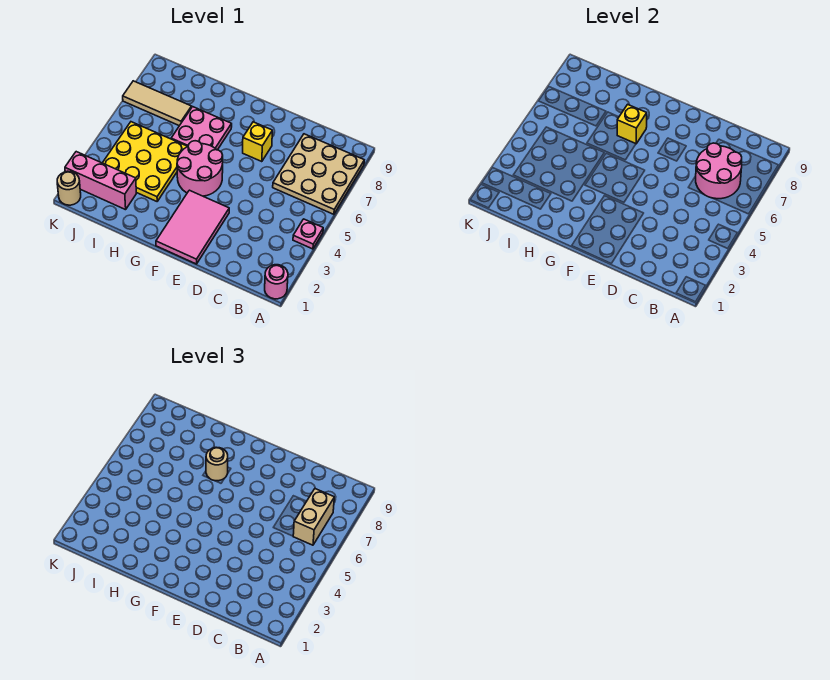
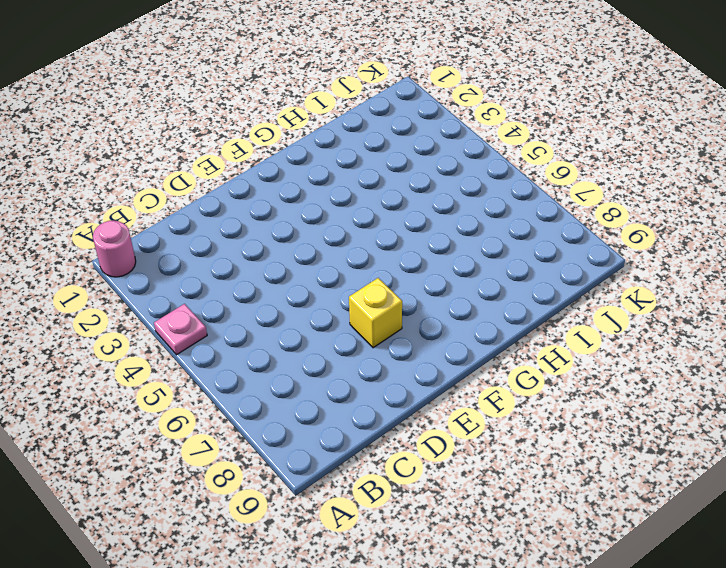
none -> tan 3x3 plate [273,134,364,214]
none -> pink 2x3 tile [156,190,229,264]
none -> pink 2x2 round brick [177,141,223,196]

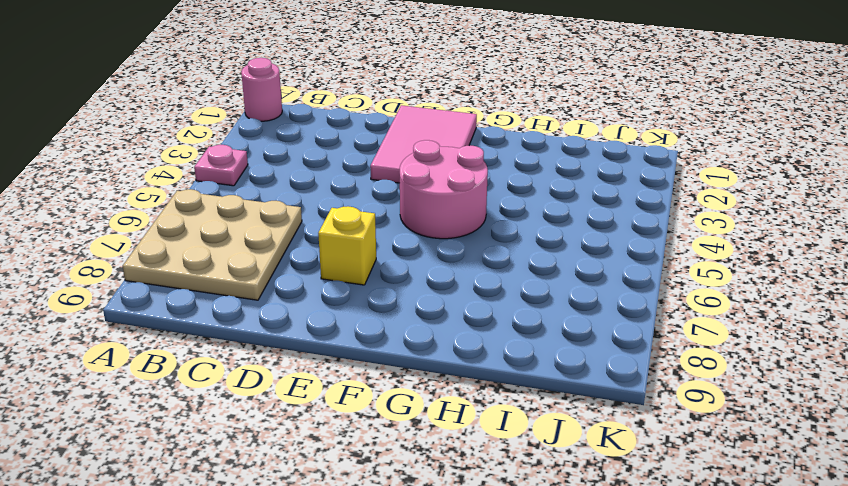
none -> pink 2x2 plate [171,107,232,150]
none -> yellow 3x3 plate [103,122,187,201]
none -> pink 1x3 brick [65,152,136,210]

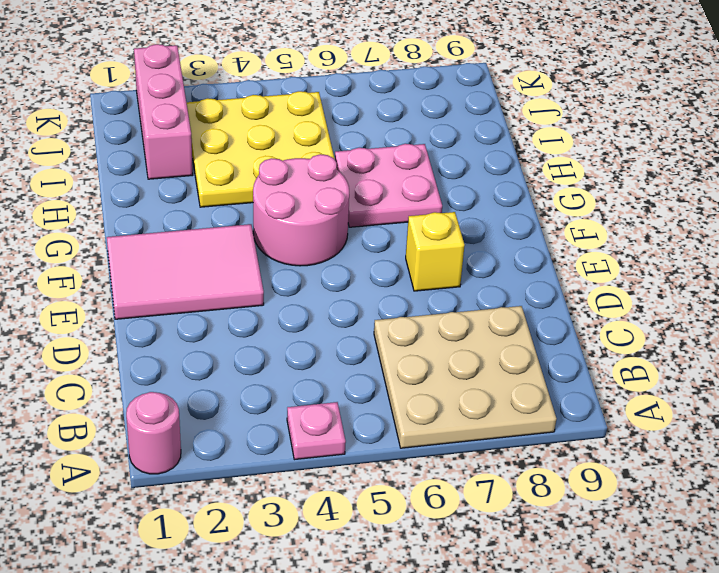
none -> tan 1x3 tile [123,81,192,126]
none -> tan 1x1 round brick [57,171,81,205]
none -> pink 2x2 round brick [696,143,742,199]

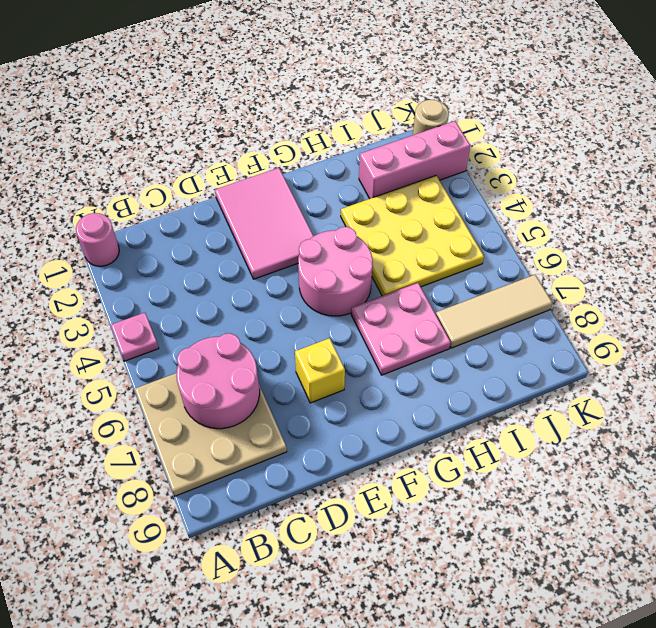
none -> yellow 1x1 brick [617,104,647,144]
none -> tan 1x2 brick [293,489,334,545]
none -> tan 1x1 round brick [206,447,228,481]

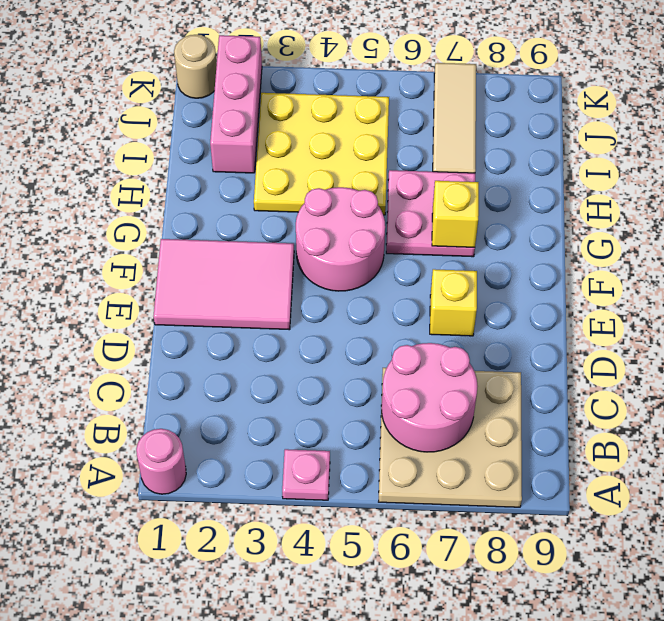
none -> tan 1x2 brick [293,489,334,545]
none -> tan 1x1 round brick [206,447,228,481]

